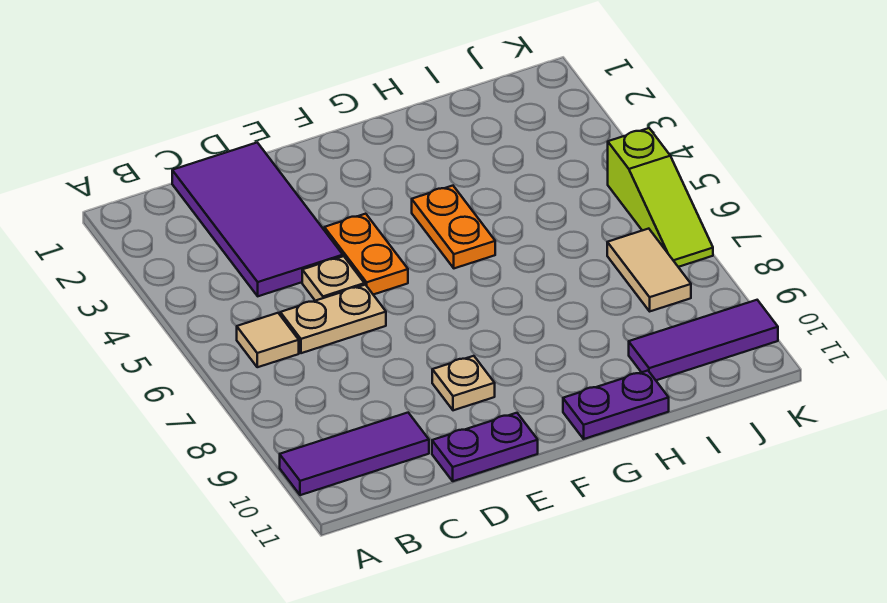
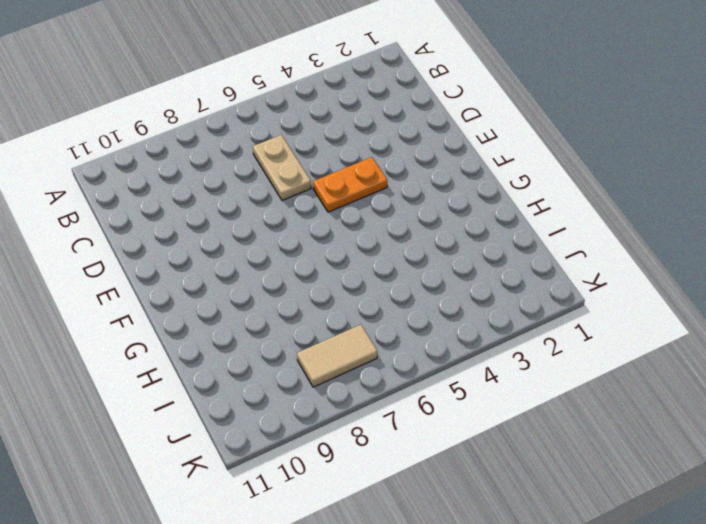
none -> purple 1x3 tile [280,413,429,495]
none -> tan 1x1 tile [237,313,299,367]
none -> purple 2x4 tile [172,143,343,296]

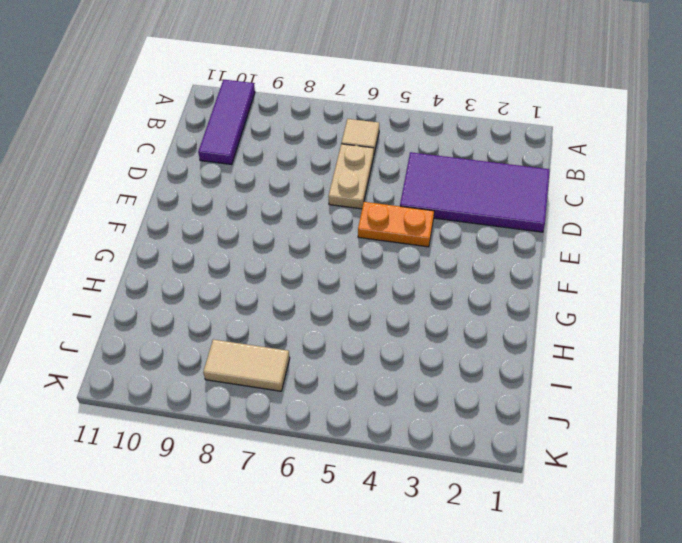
none -> tan 1x1 plate [302,256,364,301]
none -> purple 1x2 plate [432,413,538,481]
none -> tan 1x1 plate [432,356,495,410]

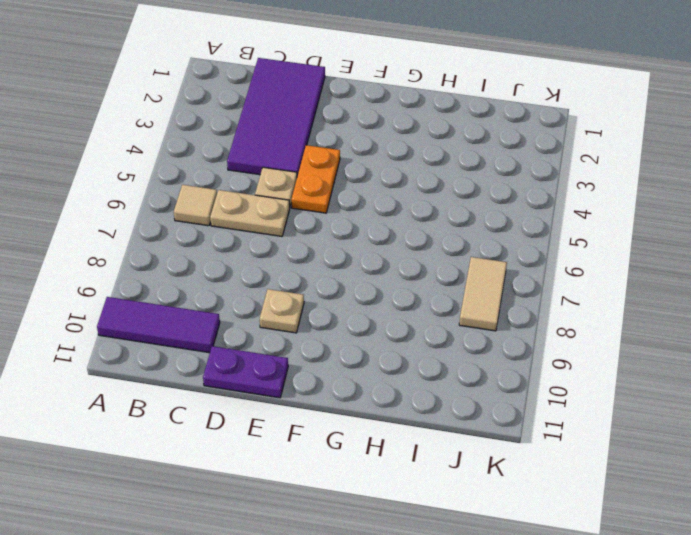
none -> orange 1x2 plate [412,186,495,268]
none -> purple 1x2 plate [563,371,669,439]
none -> purple 1x3 tile [629,300,778,380]

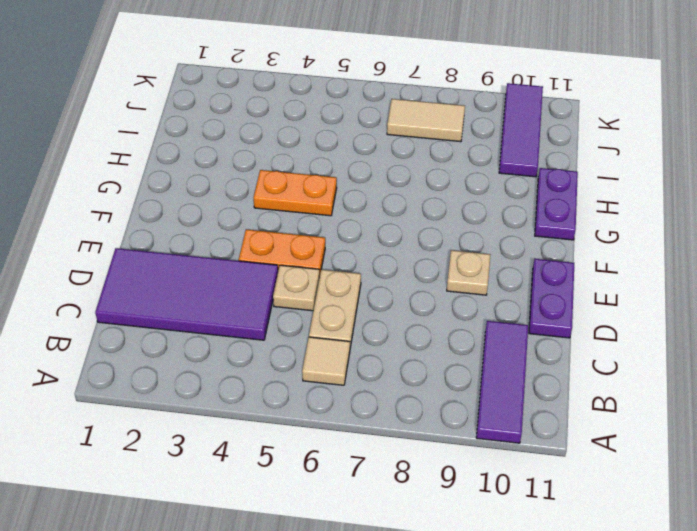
none -> lime 1x3 slope [608,128,713,267]

